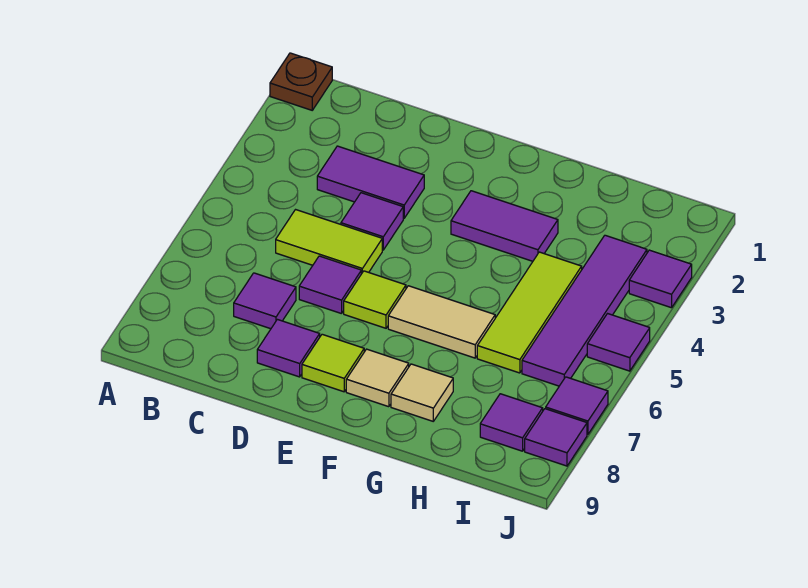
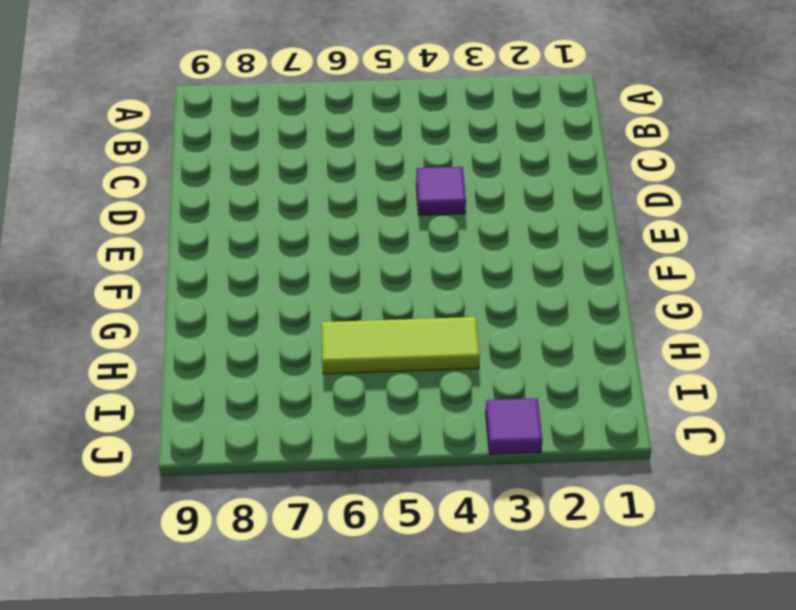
none -> brown 1x1 plate [270,53,332,110]
none -> purple 1x2 tile [317,146,424,218]
none -> lime 1x2 tile [276,210,382,274]

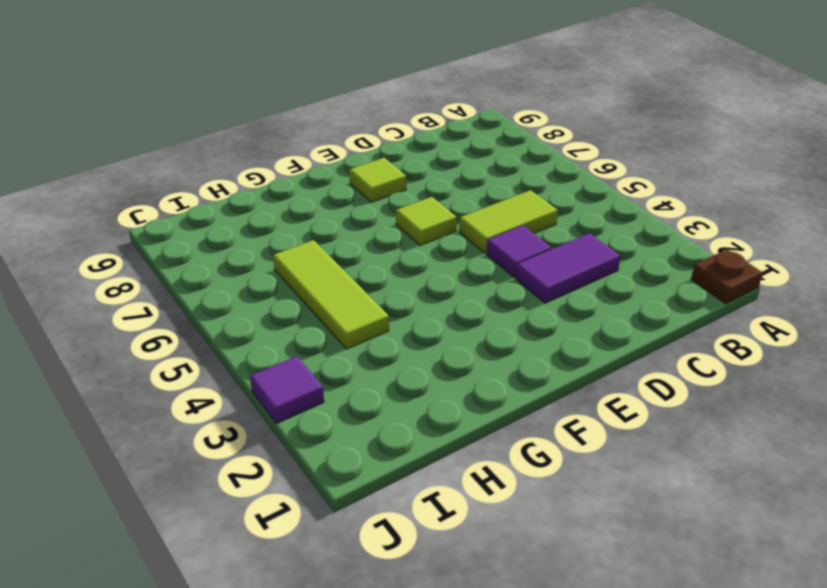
none -> purple 1x1 tile [234,273,296,329]
none -> purple 1x1 tile [299,256,361,314]
none -> purple 1x1 tile [257,319,320,377]

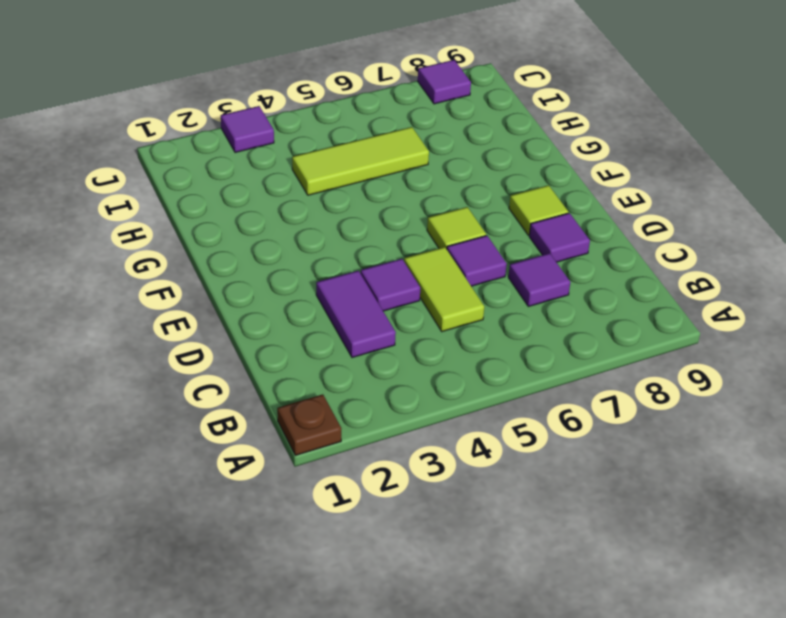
none -> purple 1x2 tile [451,191,558,261]
none -> tan 1x2 tile [388,286,495,358]
none -> tan 1x1 tile [346,349,409,407]

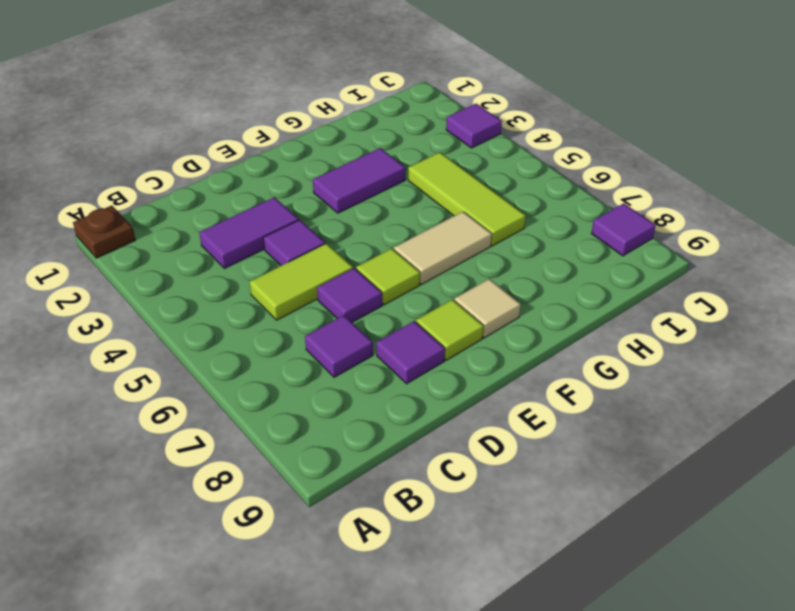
none -> tan 1x1 tile [391,364,453,421]
none -> purple 1x4 tile [522,235,647,386]
none -> purple 1x1 tile [480,394,543,451]

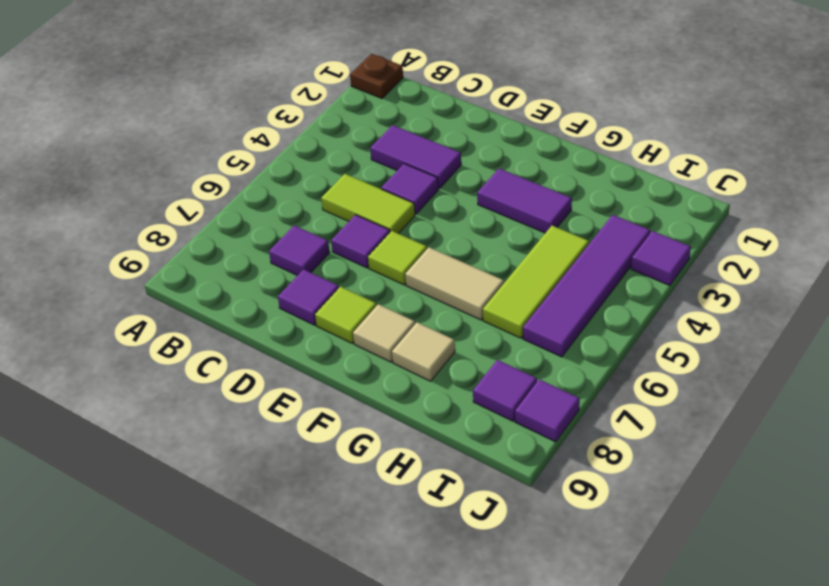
none -> purple 1x1 tile [587,314,650,371]
none -> purple 1x1 tile [546,377,608,434]

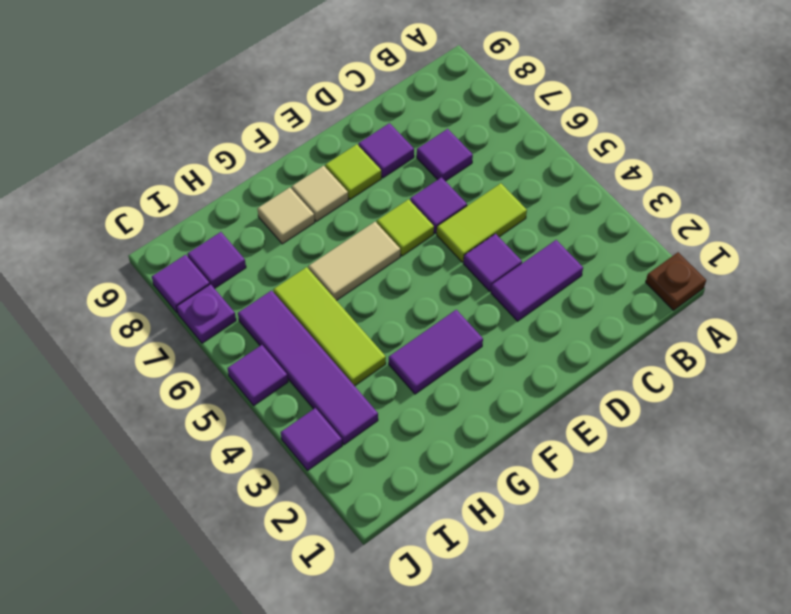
purple 1x1 plate [176,284,236,343] -> purple 1x1 tile [546,377,608,434]

